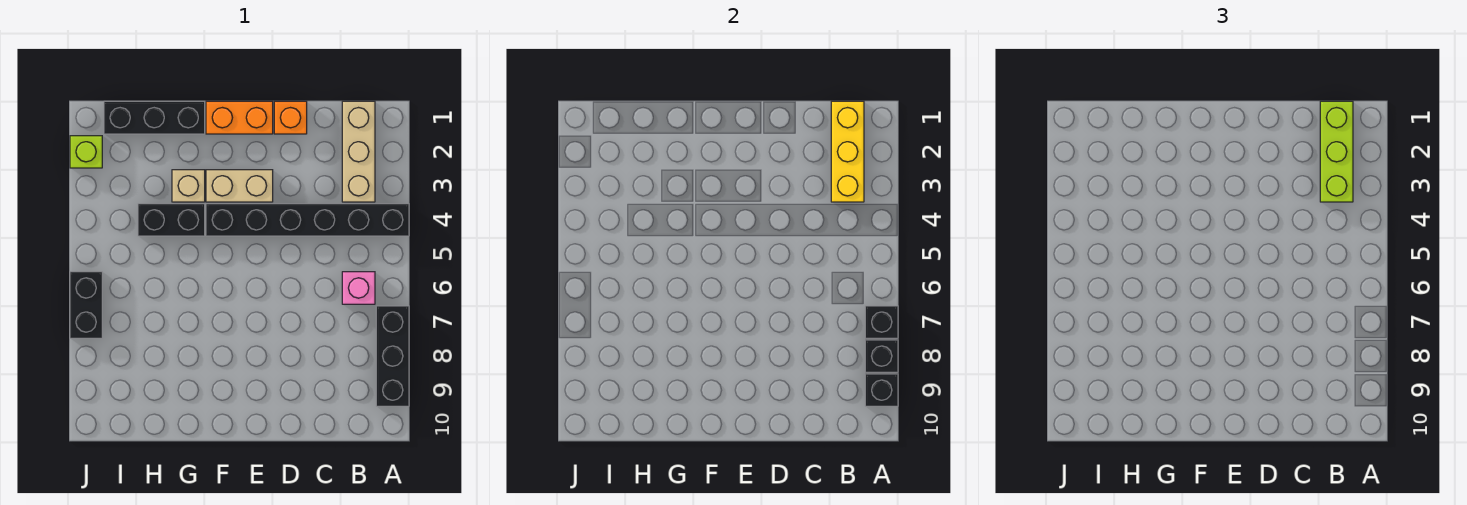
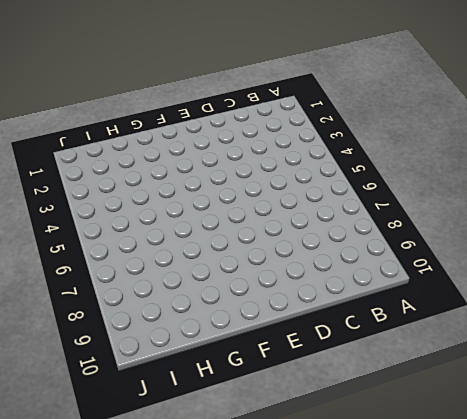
none -> black 1x6 brick [206,204,409,236]
none -> black 1x3 brick [376,306,409,406]
none -> tan 1x3 brick [342,101,375,202]

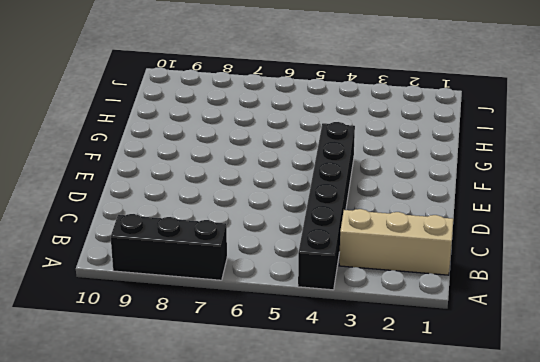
none -> pink 1x1 brick [342,272,375,304]
none -> orange 1x1 brick [274,101,307,134]
none -> orange 1x2 brick [206,101,273,134]

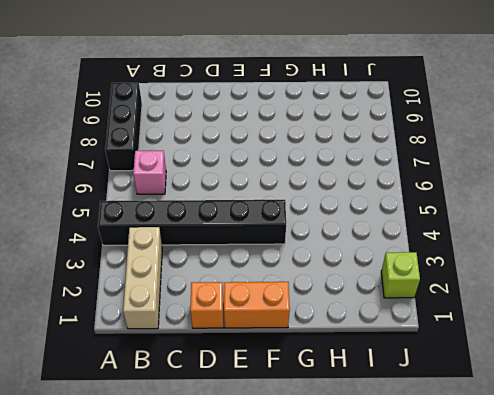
none -> tan 1x2 brick [206,170,273,202]
none -> black 1x3 brick [104,101,205,134]
none -> tan 1x1 brick [172,170,205,202]

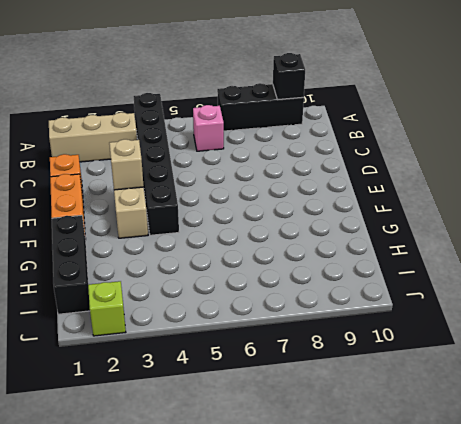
tan 1x1 brick [109,139,144,190] -> tan 1x1 brick moved to [172,170,205,202]
none -> black 1x2 brick [138,204,205,236]
none -> black 1x2 brick [70,272,102,338]
none -> black 1x1 brick [865,306,898,338]

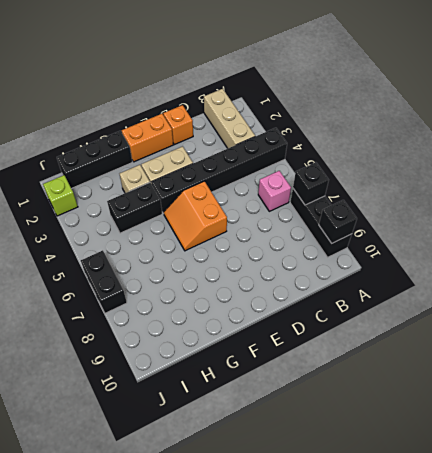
orange 2x2 slope [164,181,227,251] -> none
none -> black 1x1 brick [865,340,898,372]
none -> yellow 1x3 brick [831,101,864,202]
none -> lime 1x3 brick [1320,101,1353,202]

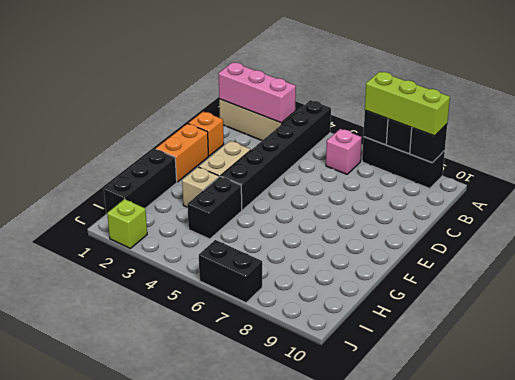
lime 1x3 brick [365,72,450,136] -> lime 1x3 brick moved to [1320,101,1353,202]
pink 1x3 brick [218,62,296,123] -> yellow 1x3 brick [831,101,864,202]

